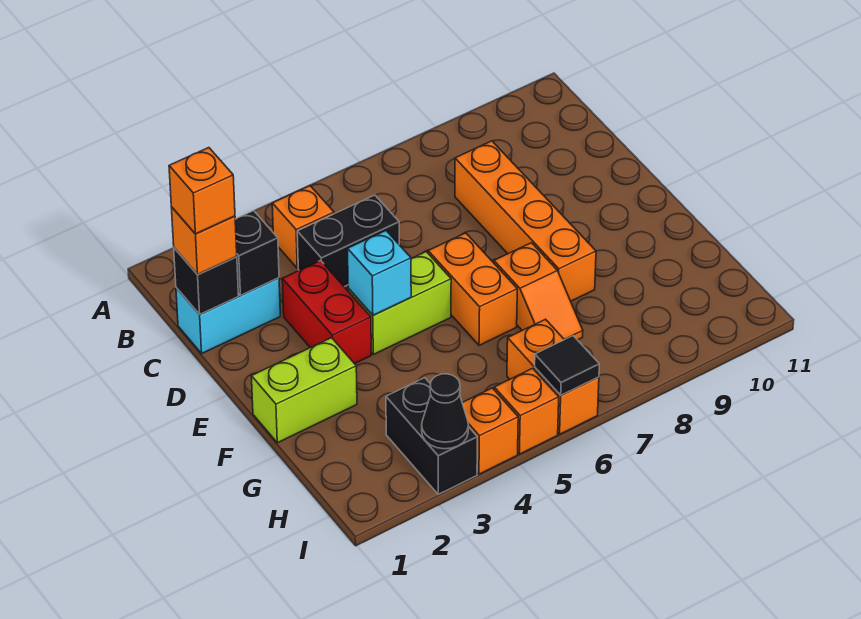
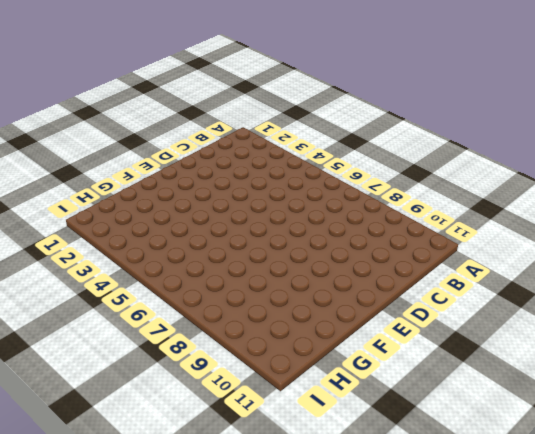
none -> orange 1x1 brick [272,186,334,268]
none -> cyan 1x2 brick [176,278,280,353]
none -> black 1x2 brick [297,195,399,287]

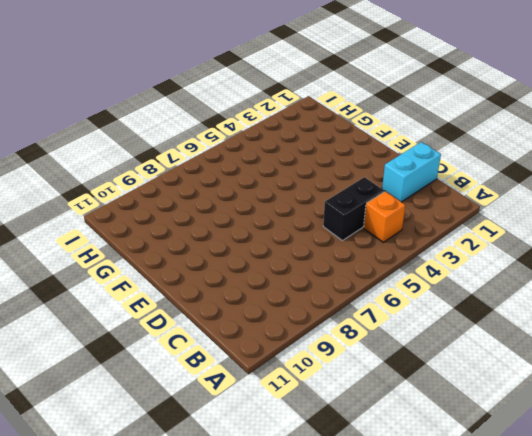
none -> orange 1x4 brick [455,141,596,301]
none -> red 1x2 brick [282,260,371,364]
none -> lime 1x2 brick [348,252,451,355]

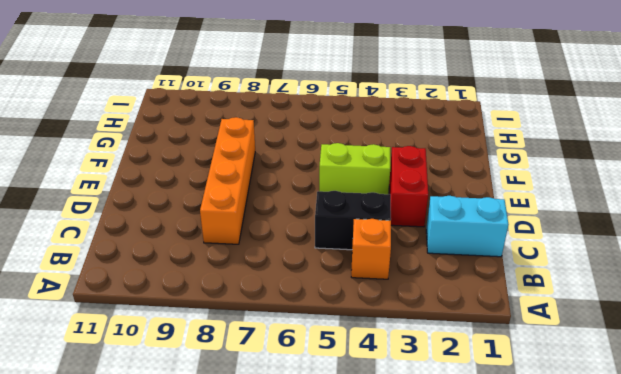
none -> orange 1x2 brick [428,233,517,345]
none -> lime 1x2 brick [252,338,357,443]
none -> orange 1x2 slope [494,243,583,340]

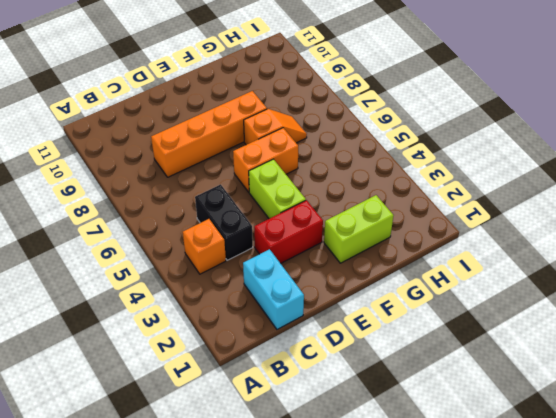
lime 1x2 brick [324,195,393,263] -> lime 1x2 brick turned to [252,338,357,443]
none -> black 1x2 brick [386,378,477,494]
none -> orange 1x2 brick [507,319,599,434]
none -> orange 1x1 brick [462,388,518,474]

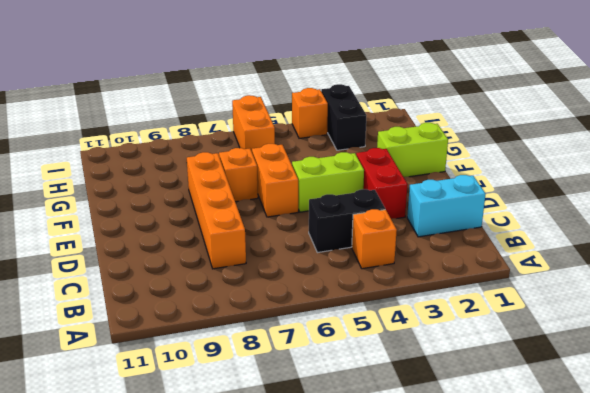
none -> orange 1x1 brick [494,368,559,454]
none -> black 1x1 brick [174,248,239,314]
none -> black 1x1 brick [235,211,279,295]

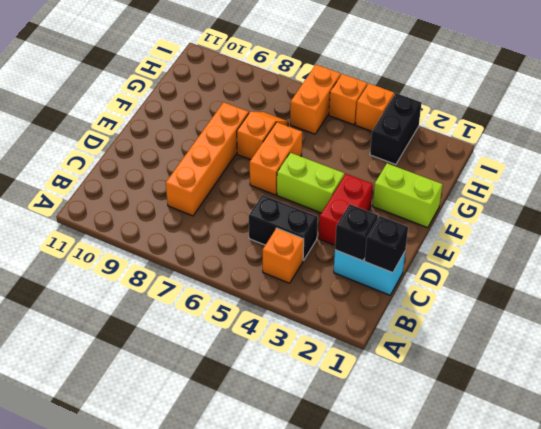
none -> cyan 1x1 brick [348,231,411,315]
none -> black 1x1 cone [422,374,468,449]
none -> black 1x1 tile [535,336,599,395]

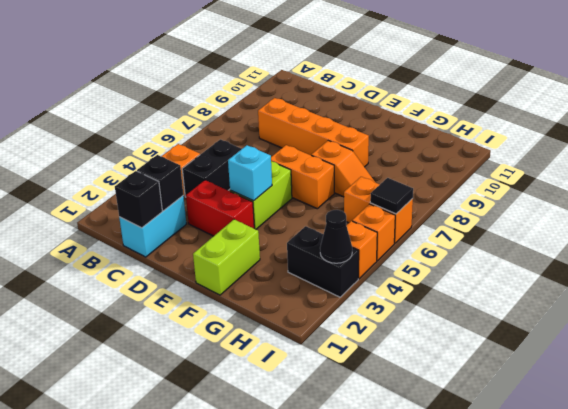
none -> orange 1x1 brick [171,207,237,275]
none -> orange 1x1 brick [169,148,235,234]

